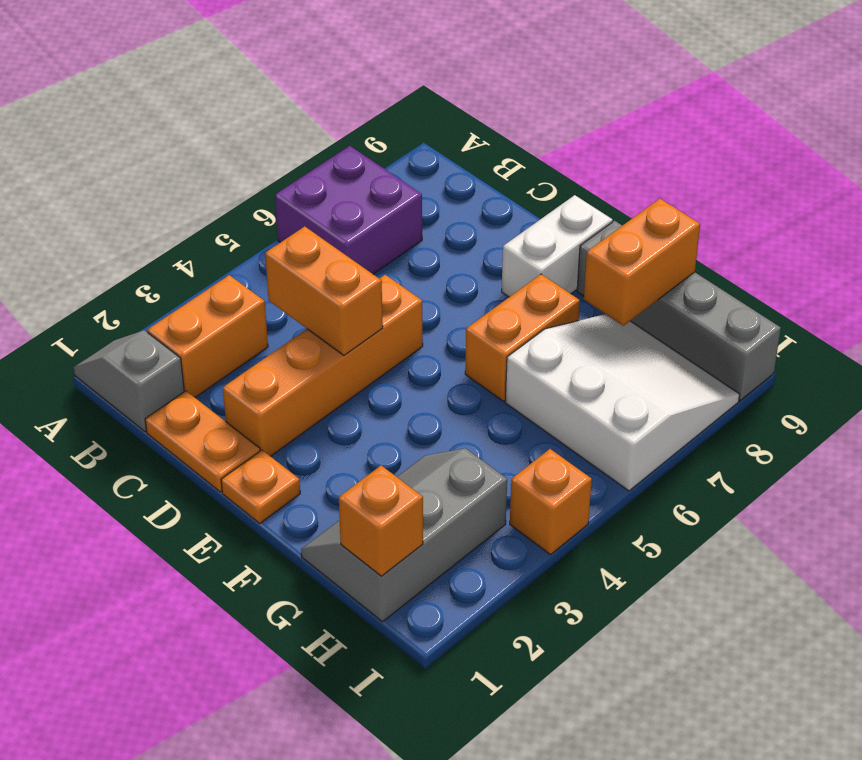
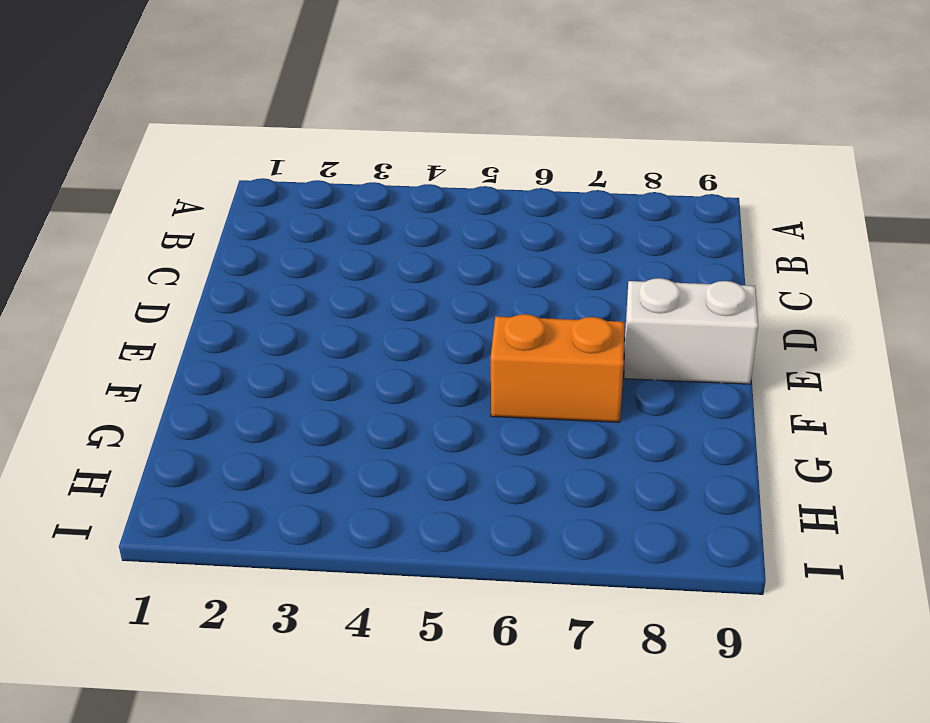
none -> grey 1x2 slope [74,330,184,432]
none -> purple 2x2 brick [275,146,422,274]
none -> orange 1x2 brick [147,275,268,397]

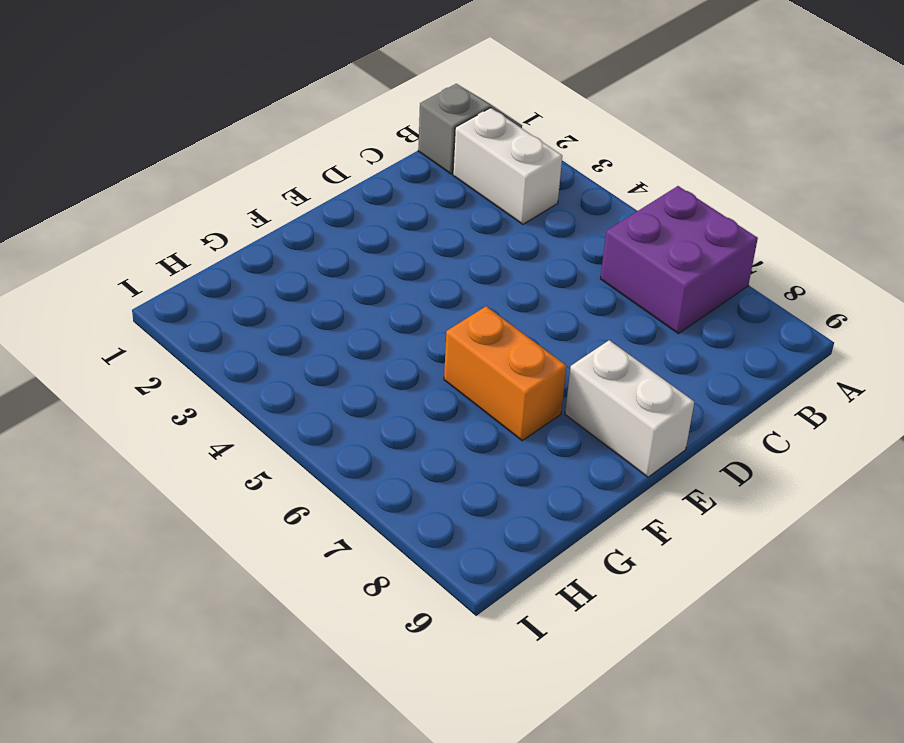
white 1x2 brick [453,108,562,224] -> orange 1x2 brick [147,275,268,397]
none -> orange 1x2 plate [145,391,260,492]
none -> orange 1x4 brick [223,275,423,456]
none -> orange 1x1 plate [221,450,300,523]

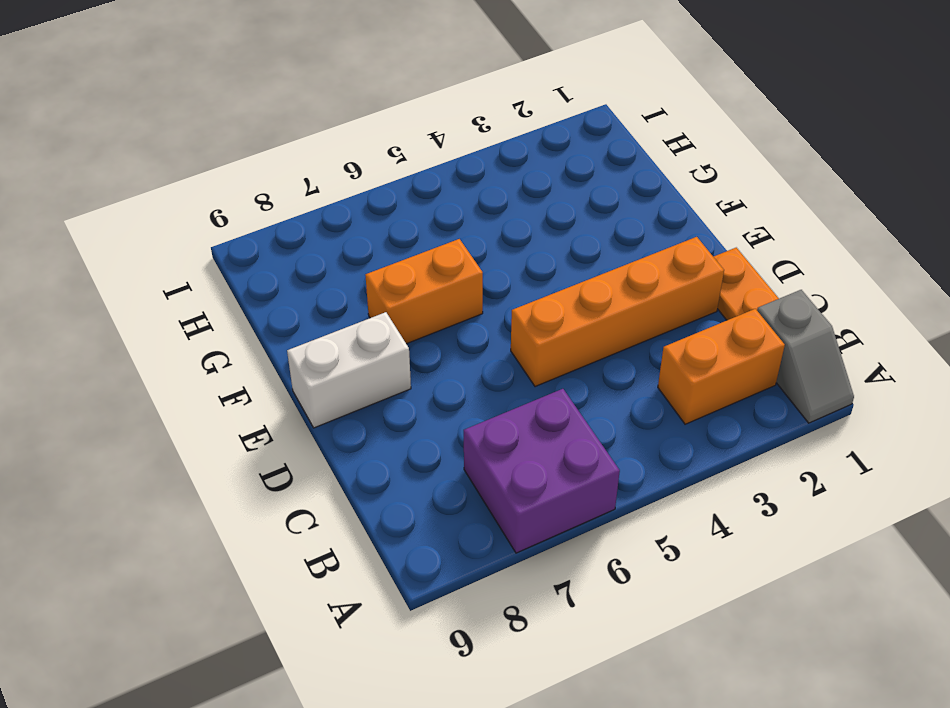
none -> orange 1x1 plate [221,450,300,523]
none -> grey 1x4 brick [577,221,781,401]
none -> grey 2x3 slope [301,448,507,622]

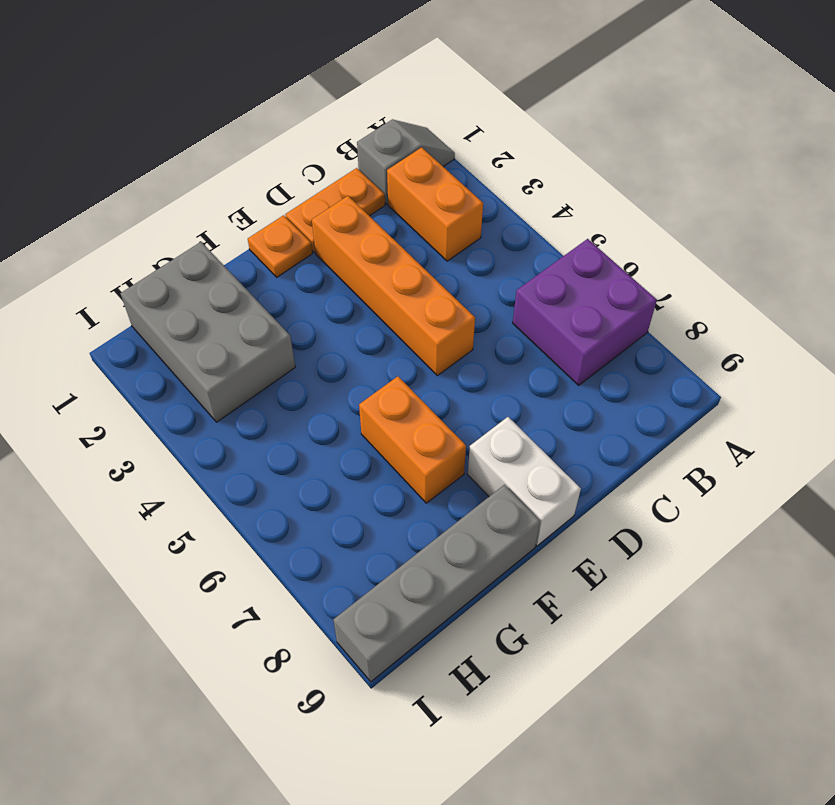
grey 2x3 brick [120,242,295,422] -> grey 2x3 slope [301,448,507,622]
none -> white 3x3 slope [505,314,740,491]
none -> orange 1x1 brick [510,449,592,555]
none -> orange 1x2 brick [265,226,383,355]

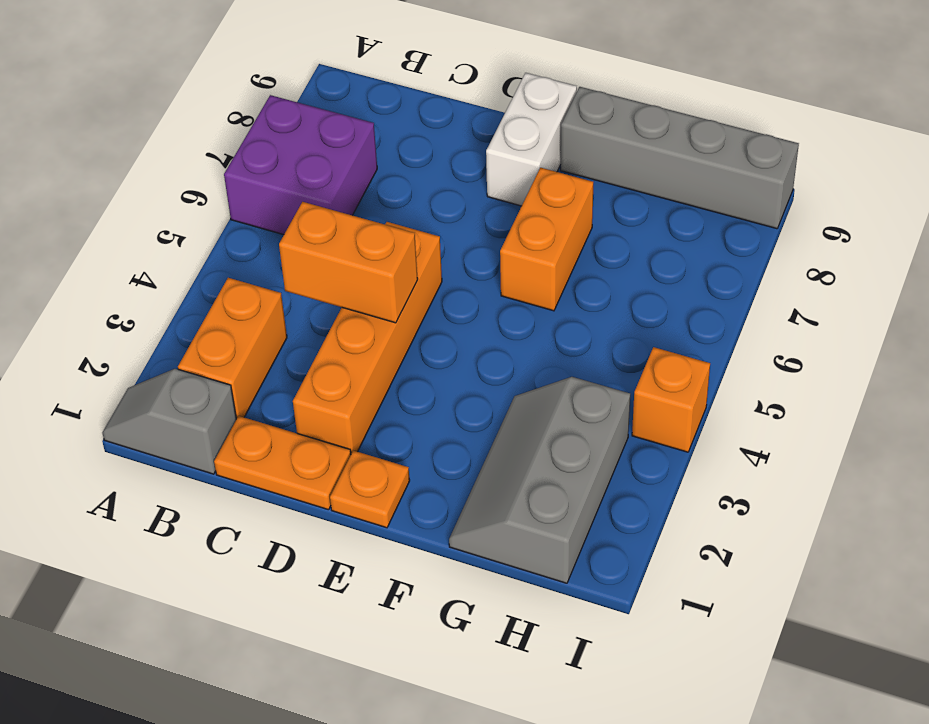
none -> white 3x3 slope [505,314,740,491]
none -> orange 1x2 brick [584,199,700,326]
none -> orange 1x1 brick [339,465,423,576]

